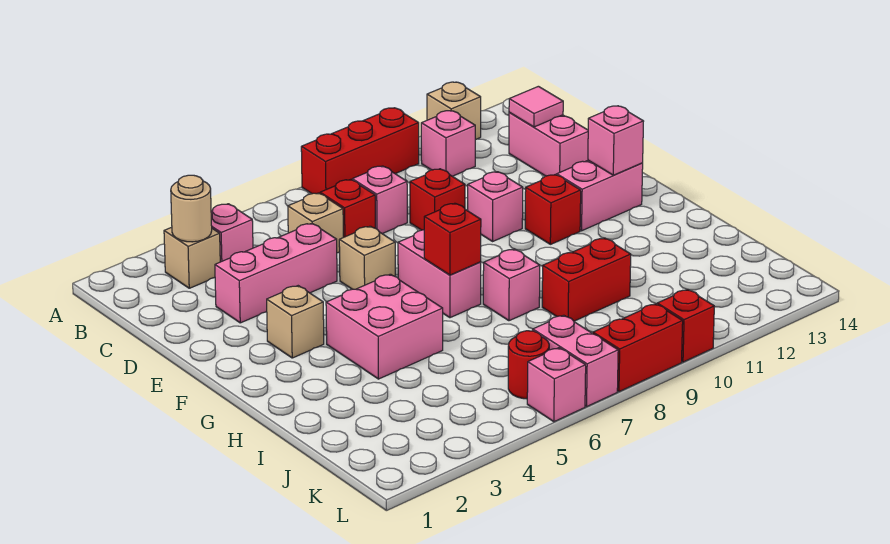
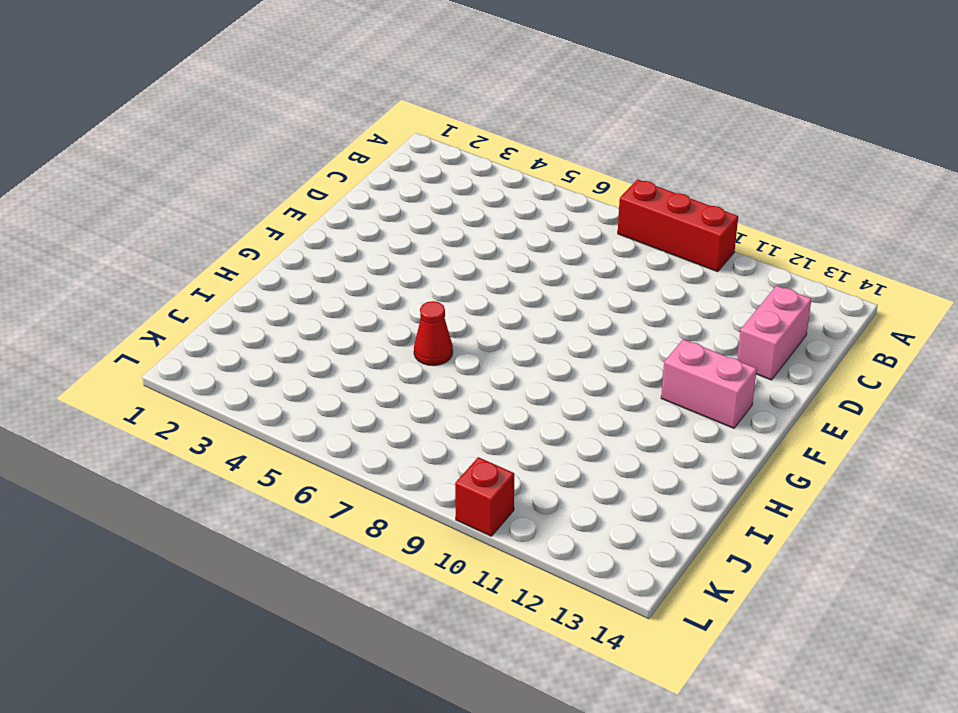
red 1x1 cone [414,301,453,366] -> none
none -> tan 1x1 brick [427,82,481,140]
none -> tan 1x1 brick [164,227,220,288]
none -> pink 1x1 brick [211,204,253,262]

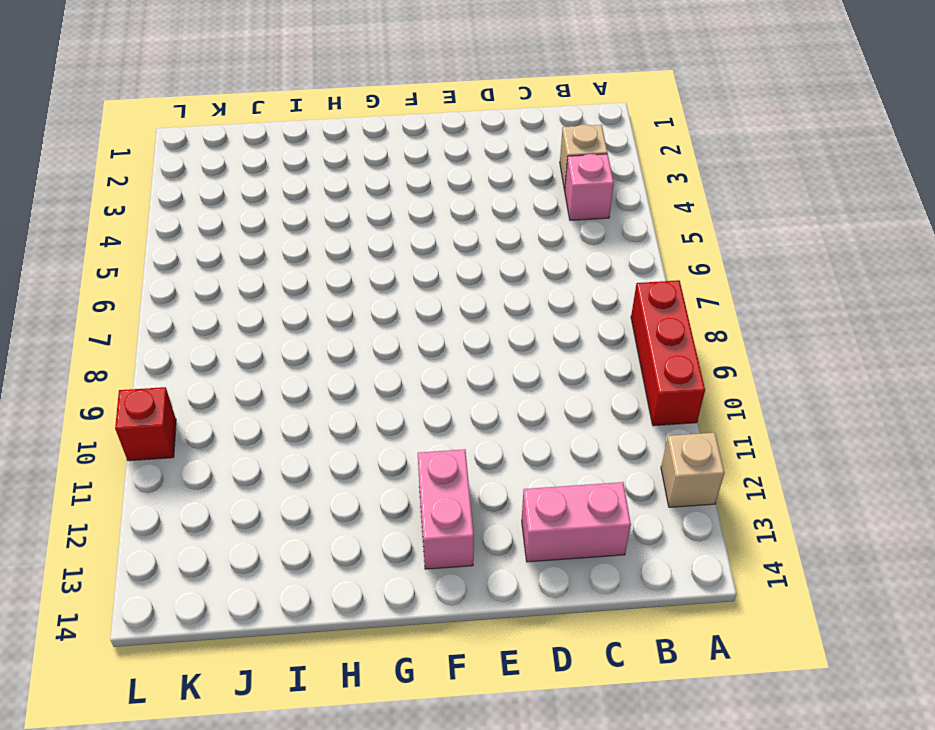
none -> pink 1x1 brick [421,111,475,176]
none -> tan 1x1 brick [288,193,343,253]
none -> red 1x1 brick [320,179,375,237]

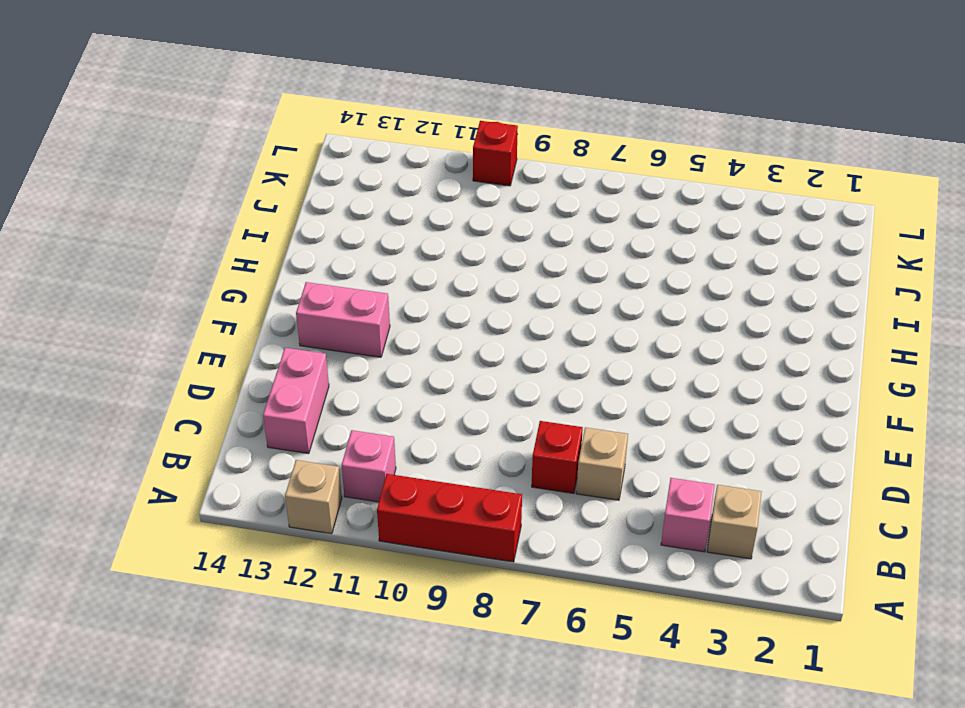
none -> pink 1x1 brick [352,166,407,234]
none -> pink 1x3 brick [215,223,337,323]
none -> red 1x1 brick [410,169,465,230]

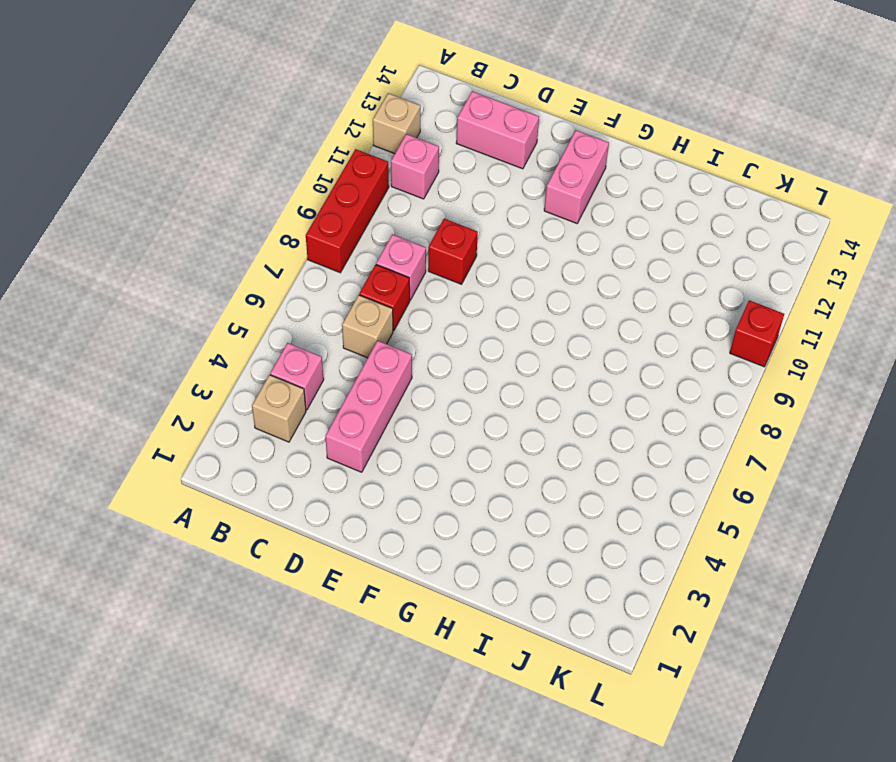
none -> tan 1x1 brick [339,226,395,289]
none -> pink 1x1 brick [468,172,523,241]
none -> tan 1x1 brick [267,286,324,358]

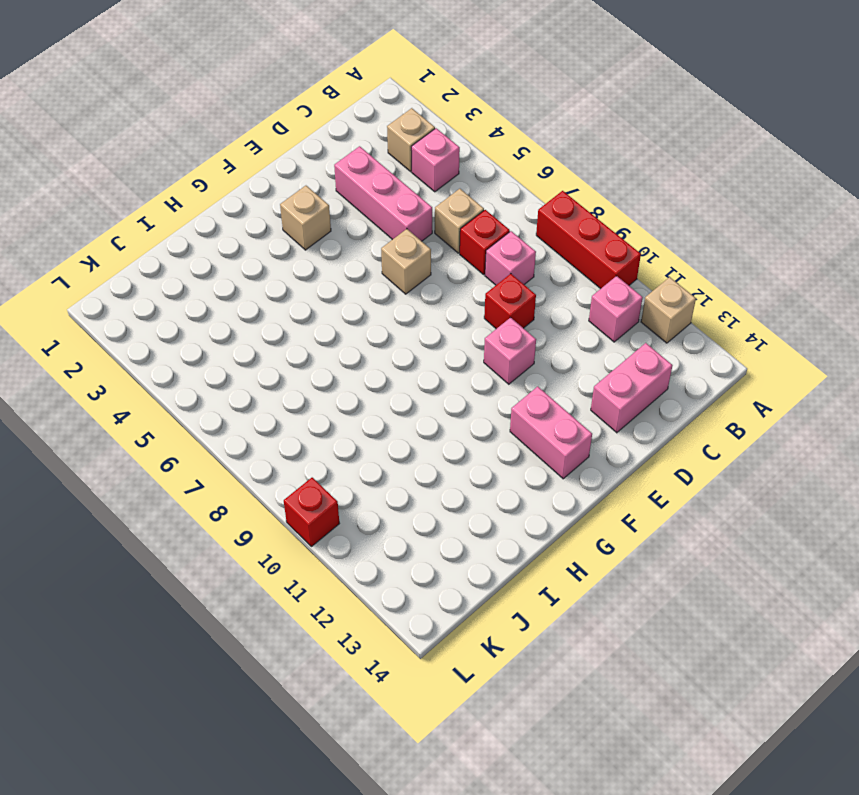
none -> pink 1x2 brick [398,230,481,318]
none -> red 1x1 brick [525,175,581,244]
none -> pink 2x2 brick [326,274,443,379]

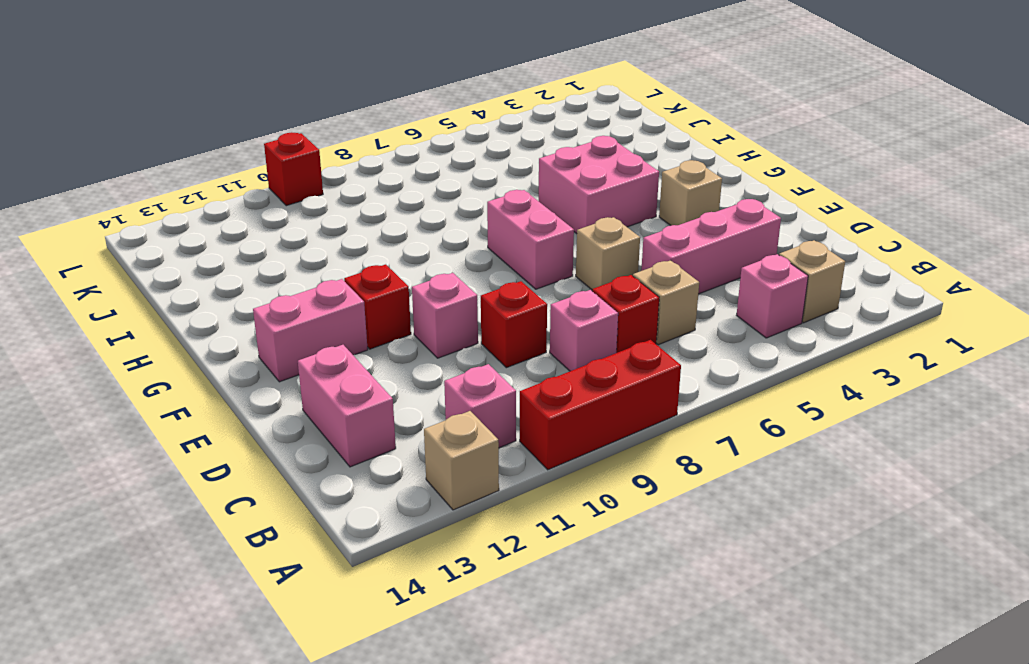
none -> pink 1x1 brick [483,249,540,321]
none -> red 1x2 brick [542,238,631,321]
none -> red 1x1 round brick [508,331,549,399]

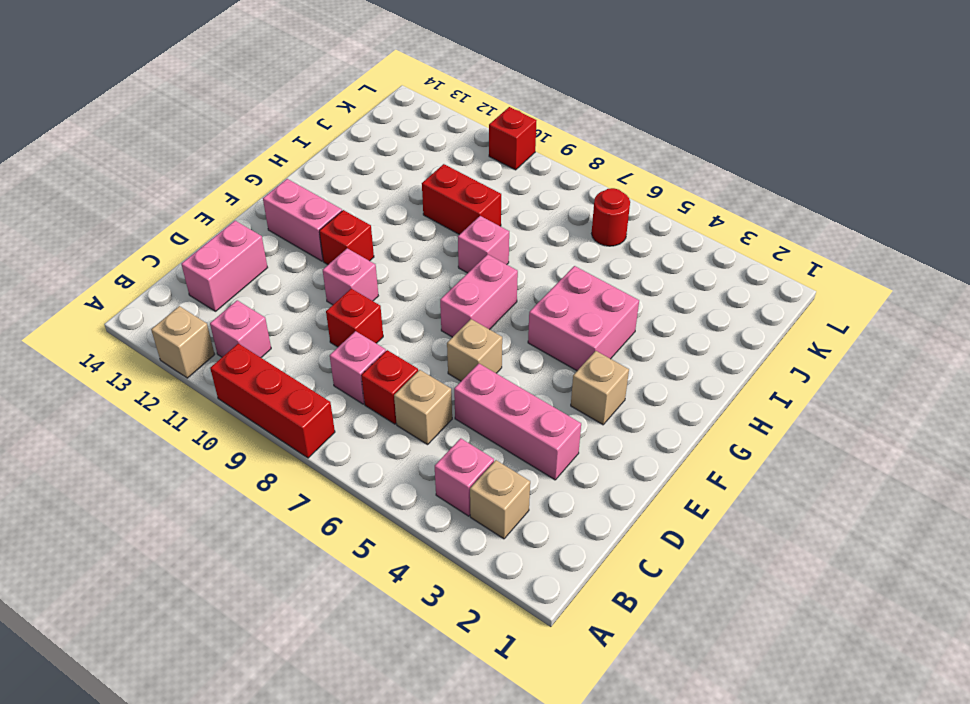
none -> pink 1x2 brick [533,315,618,407]
none -> pink 1x1 brick [527,348,586,422]
none -> red 1x2 brick [593,304,683,392]

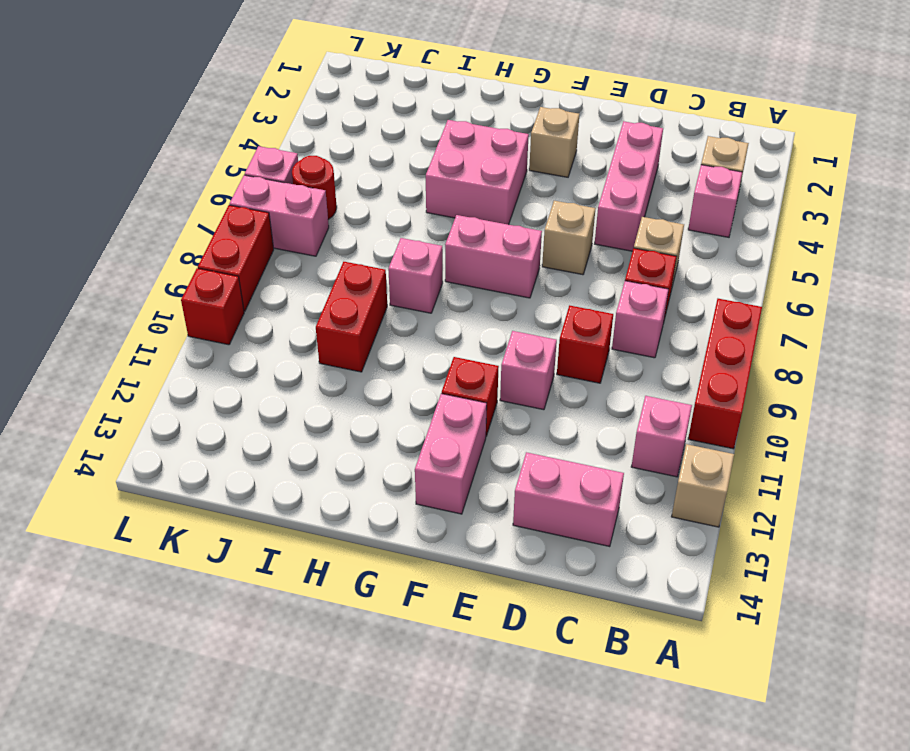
none -> tan 1x1 round brick [171,175,212,242]
none -> pink 1x1 tile [509,86,563,127]
none -> pink 1x1 brick [588,106,644,175]

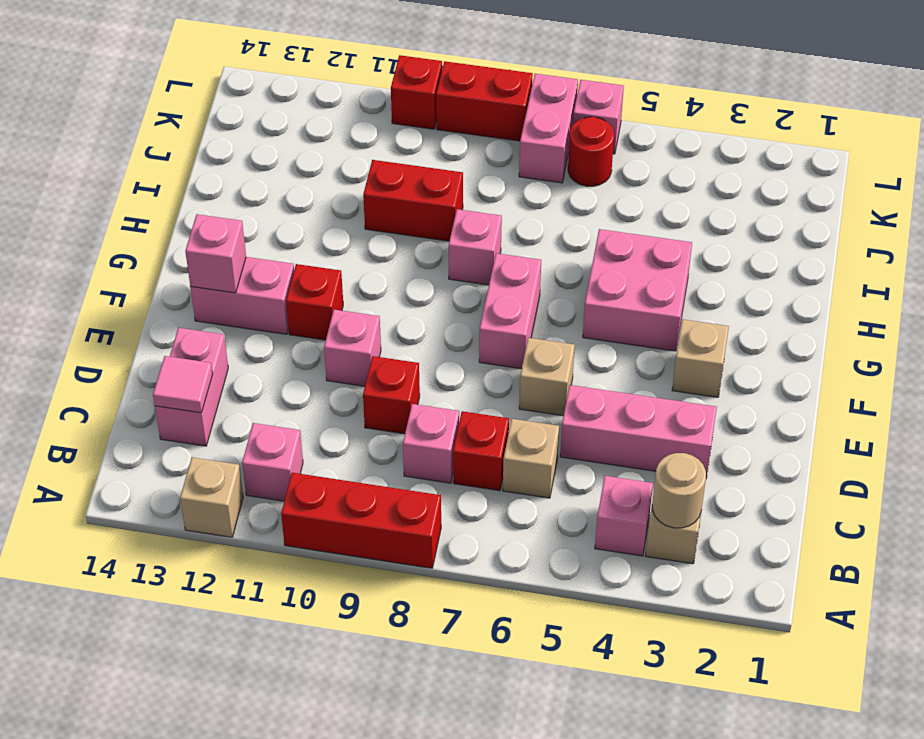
none -> red 1x1 brick [424,203,481,275]

